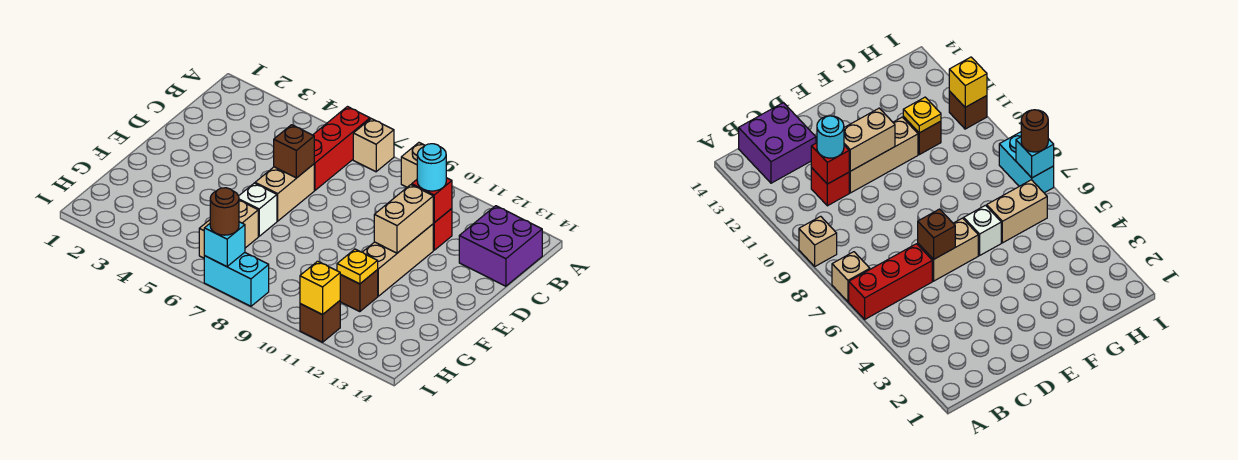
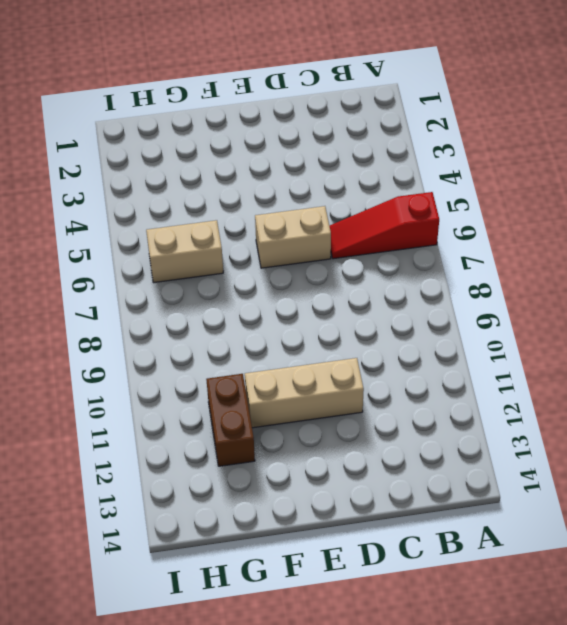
red 1x3 slope [330,192,439,259] -> red 1x3 brick [313,107,370,190]
brown 1x2 brick [206,374,255,466] -> brown 1x1 brick [340,270,378,312]
none -> tan 1x1 brick [353,119,394,172]
none -> tan 1x1 brick [401,143,425,187]
none -> purple 2x2 brick [459,206,542,286]

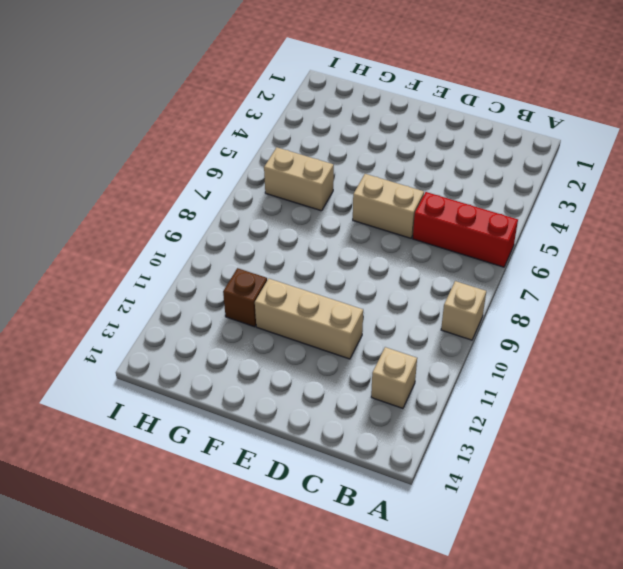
tan 1x1 brick [371,347,417,408] -> tan 1x1 brick moved to [353,119,394,172]
none -> purple 2x2 brick [459,206,542,286]
none -> red 1x1 brick [433,209,452,250]
none -> white 1x1 brick [239,183,277,236]

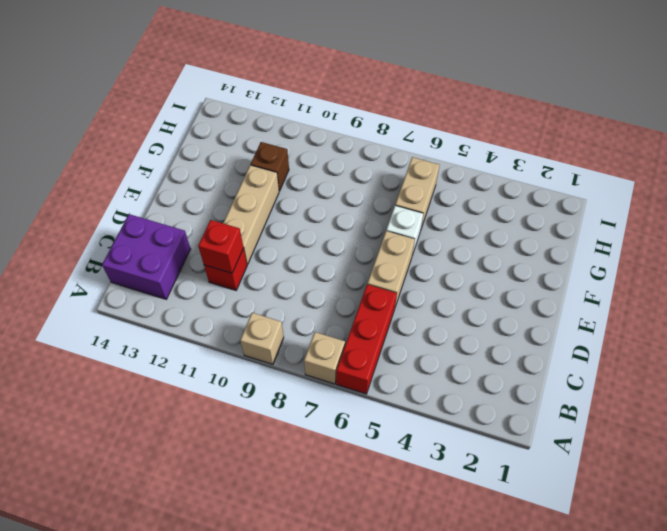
none -> cyan 1x2 brick [204,253,269,306]
none -> brown 1x1 brick [300,301,340,342]
none -> brown 1x1 brick [274,125,314,178]

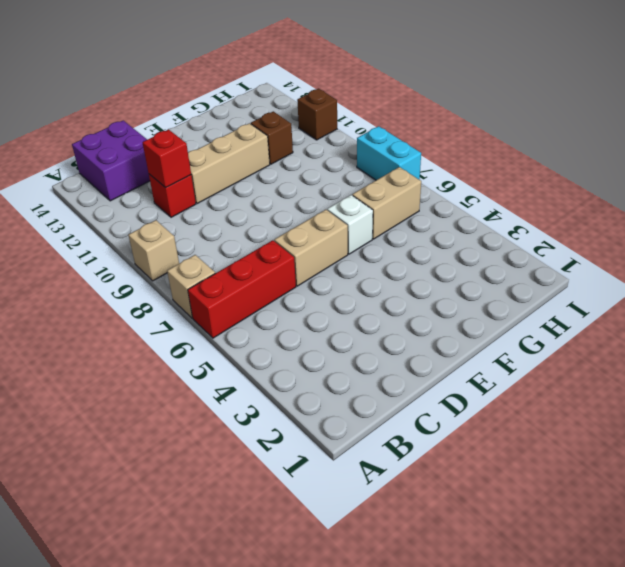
none -> brown 1x1 brick [274,125,314,178]
none -> tan 1x2 brick [374,185,434,253]
none -> yellow 1x1 plate [337,249,378,284]

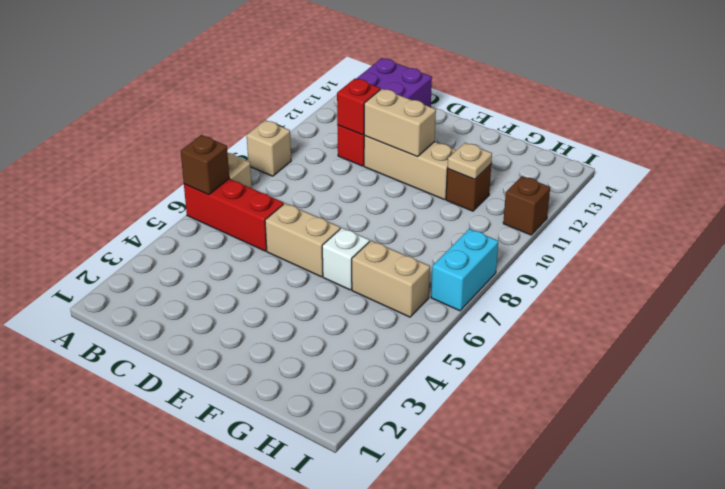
brown 1x1 brick [181,135,229,195] -> brown 1x1 brick moved to [274,125,314,178]
tan 1x1 plate [447,143,492,179] -> yellow 1x1 plate [337,249,378,284]
none -> cyan 1x1 brick [204,222,245,267]
none -> yellow 1x1 brick [300,261,341,315]
none -> cyan 1x1 round brick [417,144,446,191]

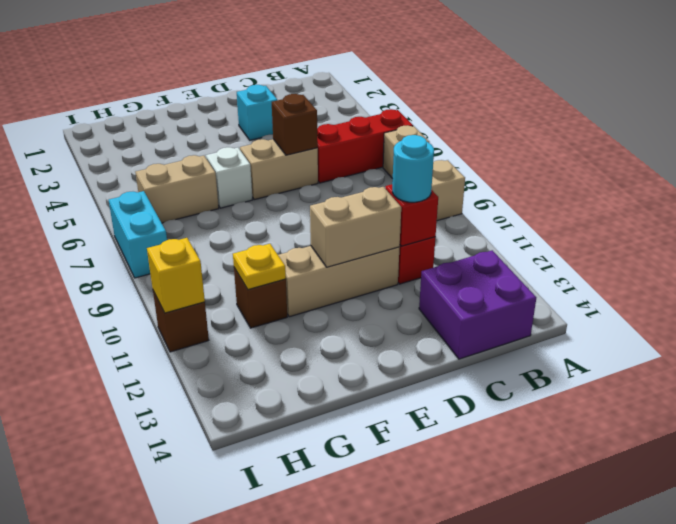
cyan 1x1 brick [237,85,277,140] -> cyan 1x1 brick moved to [204,222,245,267]
none -> brown 1x1 round brick [210,188,239,235]

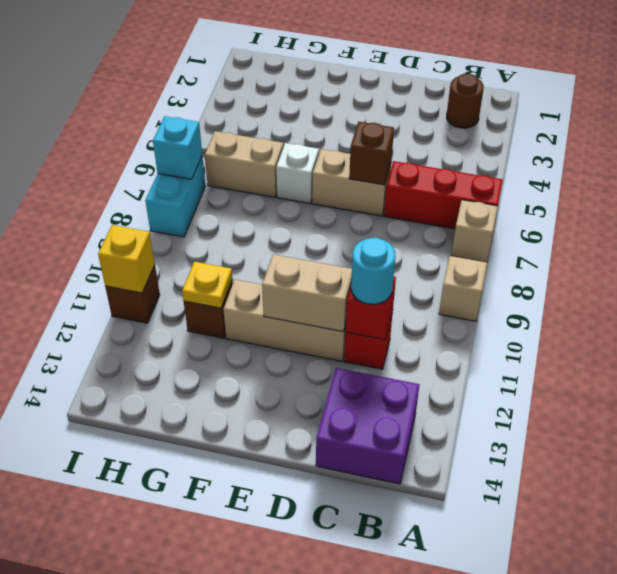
brown 1x1 round brick [447,74,484,128] -> brown 1x1 round brick moved to [210,188,239,235]

